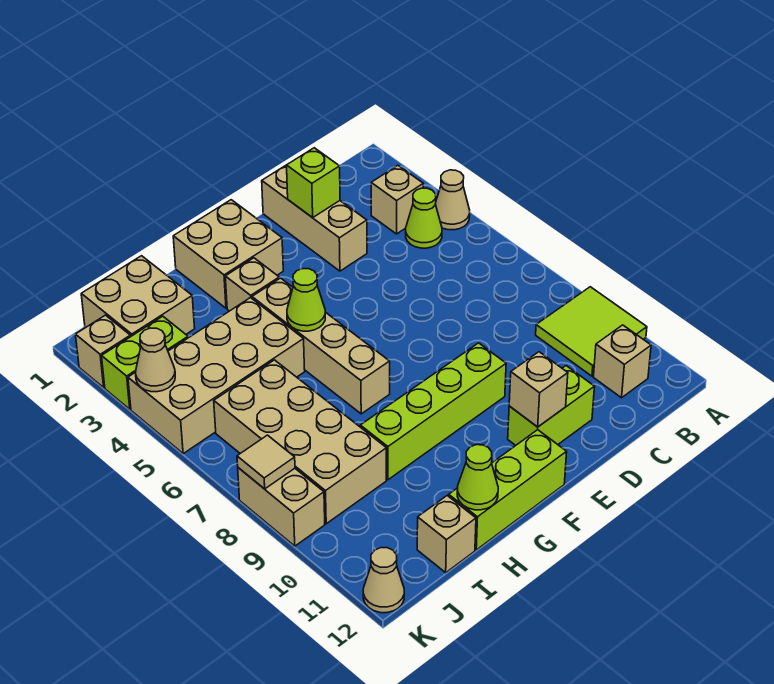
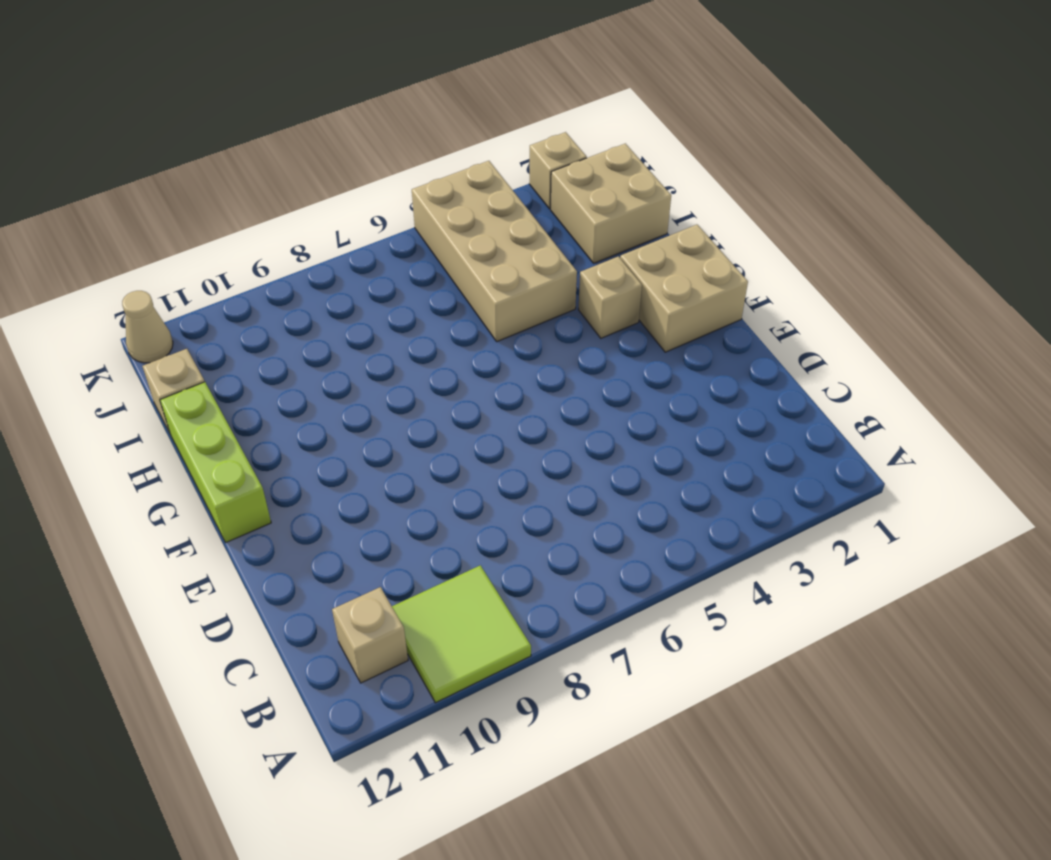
none -> tan 1x1 cone [435,170,470,230]
none -> tan 1x1 brick [371,166,423,234]
none -> lime 1x1 cone [406,188,442,248]

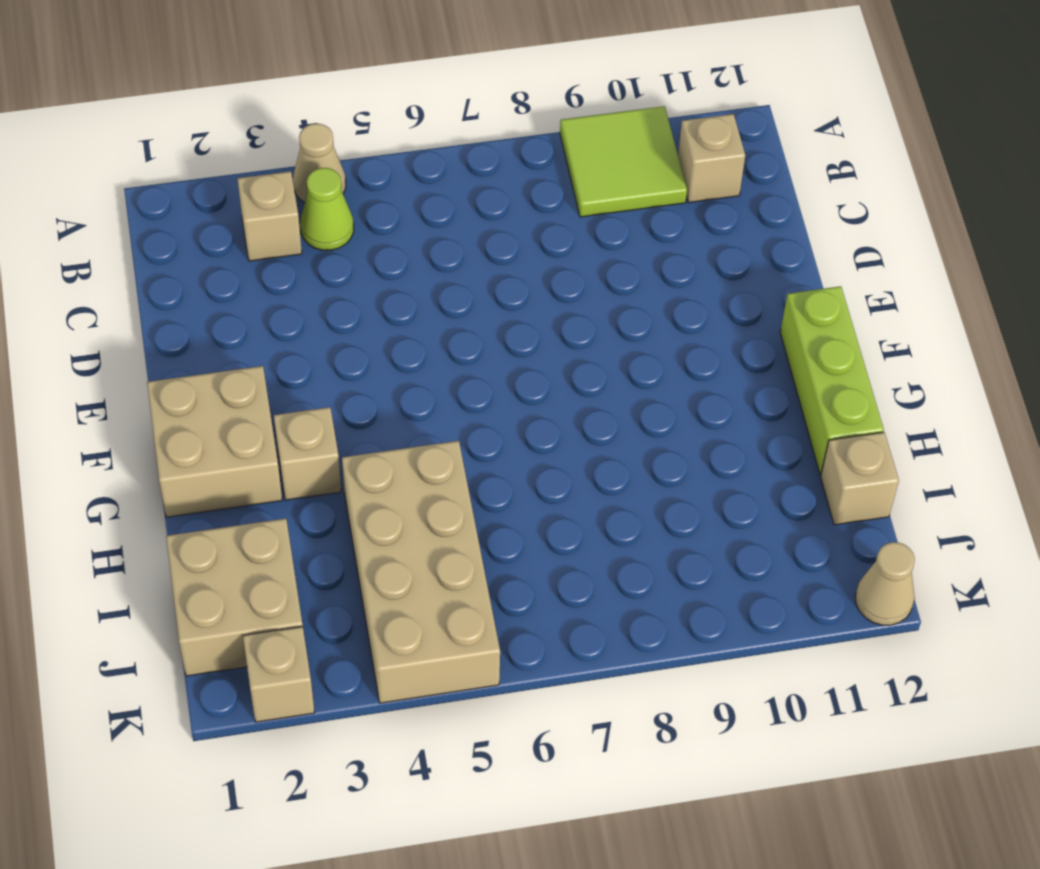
none -> tan 1x3 brick [262,165,367,271]
none -> lime 1x2 brick [508,366,594,445]
none -> lime 1x4 brick [360,343,506,480]

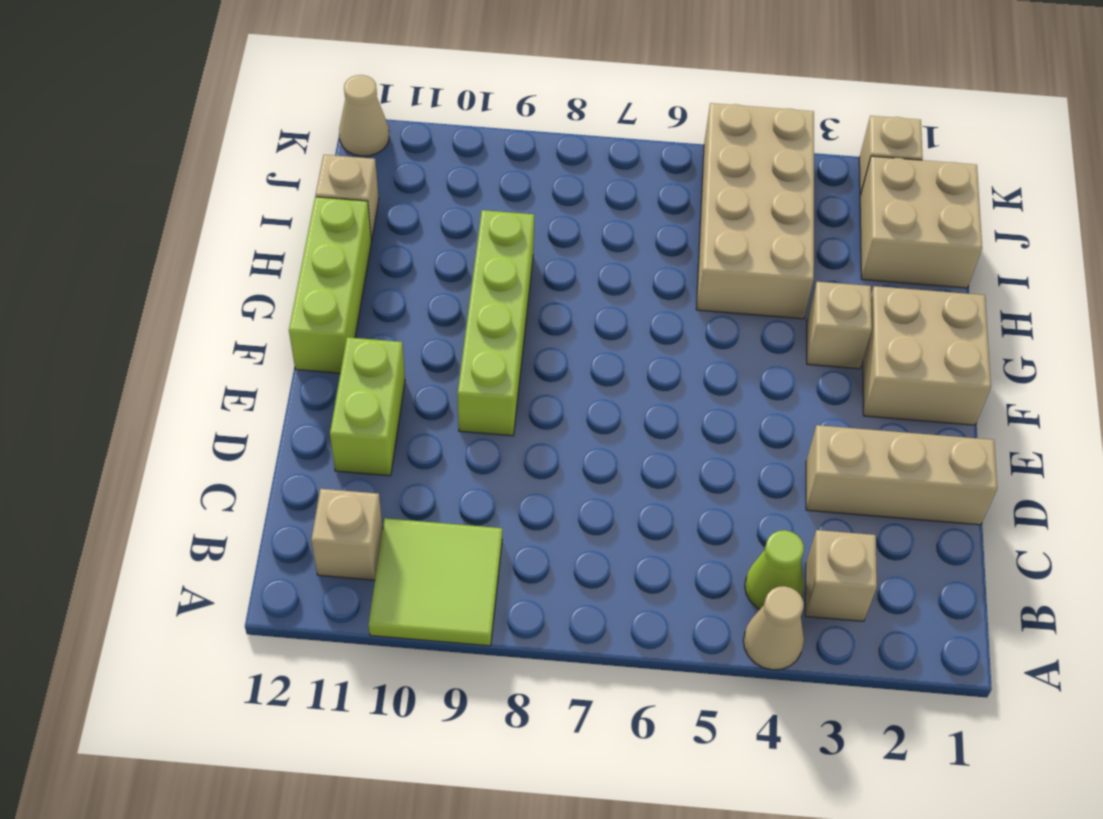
none -> tan 1x4 brick [252,278,390,414]
none -> tan 2x4 brick [214,360,386,524]
none -> lime 1x2 brick [102,316,188,409]

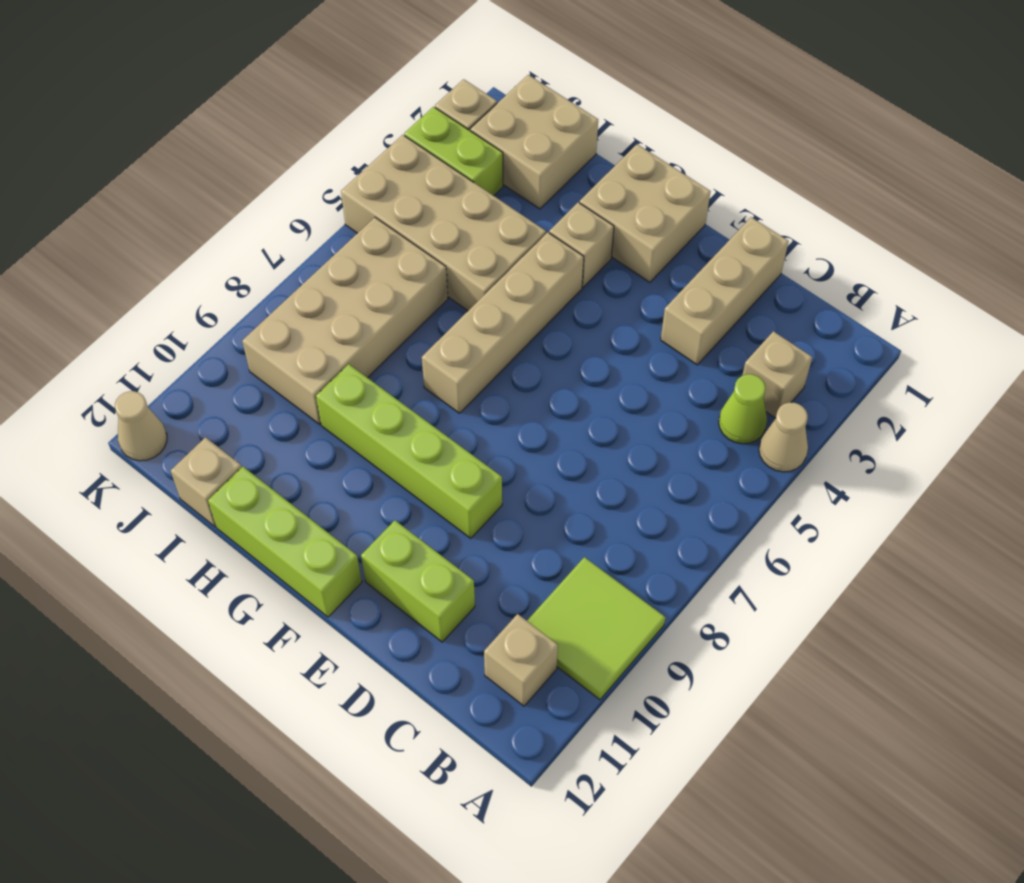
none -> tan 1x2 brick [238,468,325,546]
none -> lime 1x1 brick [287,148,340,218]
none -> tan 1x1 brick [509,352,568,427]

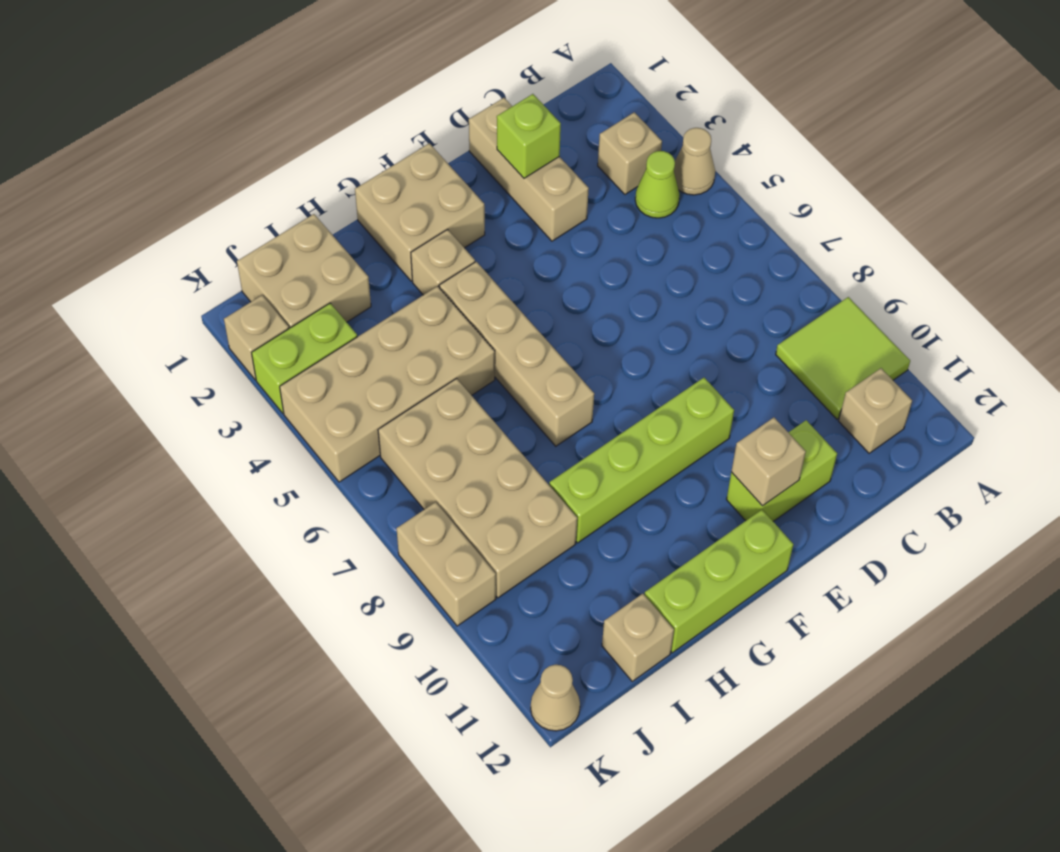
none -> lime 1x1 cone [287,269,325,331]
none -> lime 1x1 cone [457,445,498,510]
none -> tan 1x1 cone [136,328,175,392]

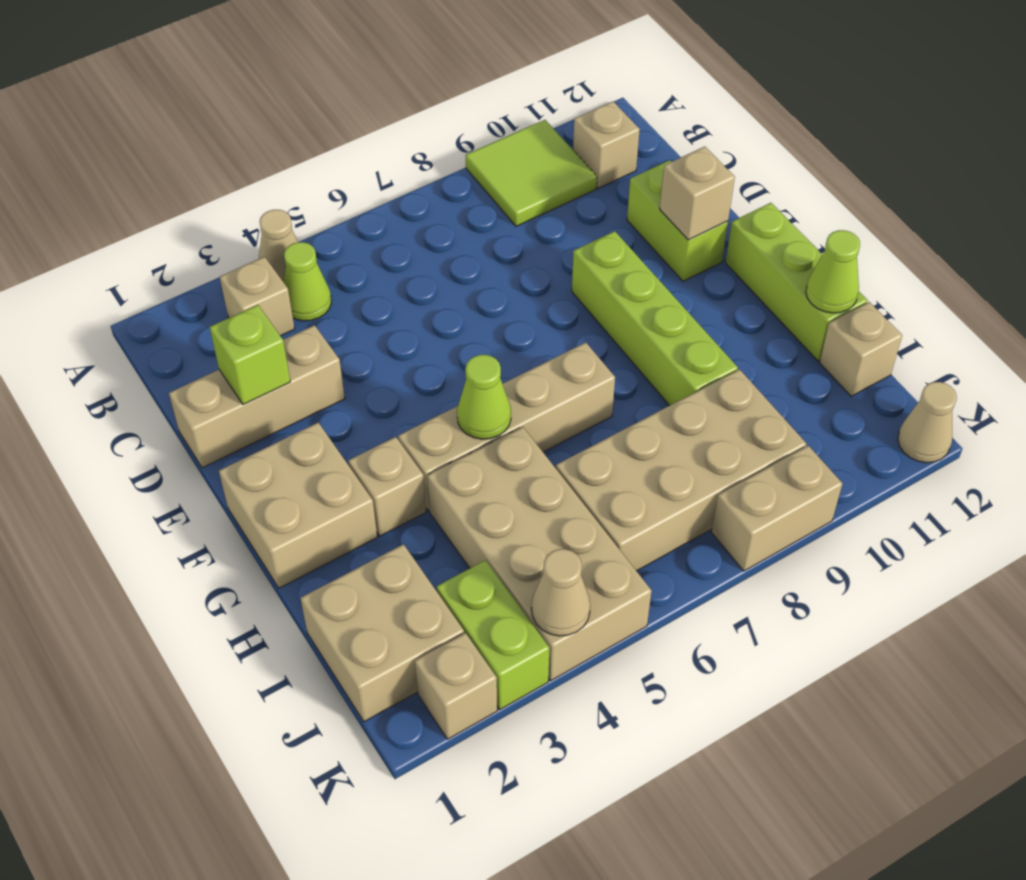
none -> tan 1x1 tile [237,435,295,489]

